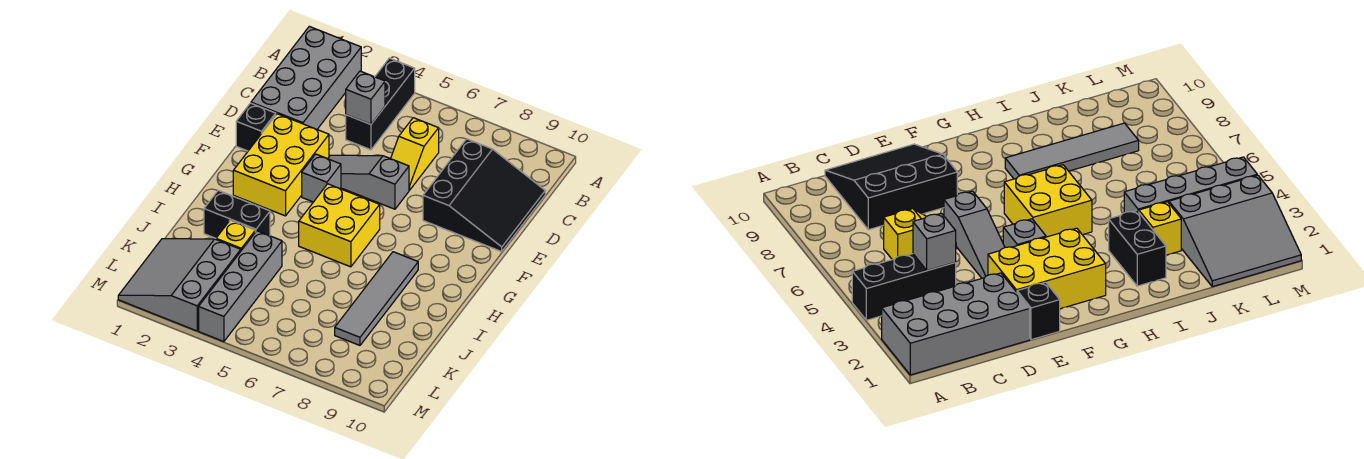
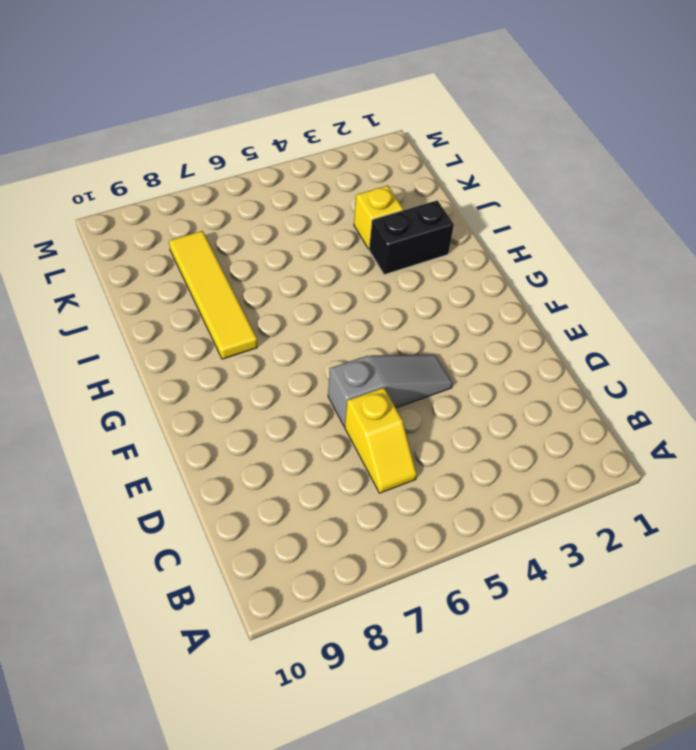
yellow 1x2 slope [345,388,417,493] -> yellow 1x2 slope turned to [391,118,439,190]
yellow 1x4 tile [169,231,257,359] -> grey 1x4 tile [335,252,418,345]
none -> grey 2x4 brick [251,26,361,129]
none -> black 1x3 brick [346,58,415,150]
none -> black 3x3 slope [423,139,545,252]

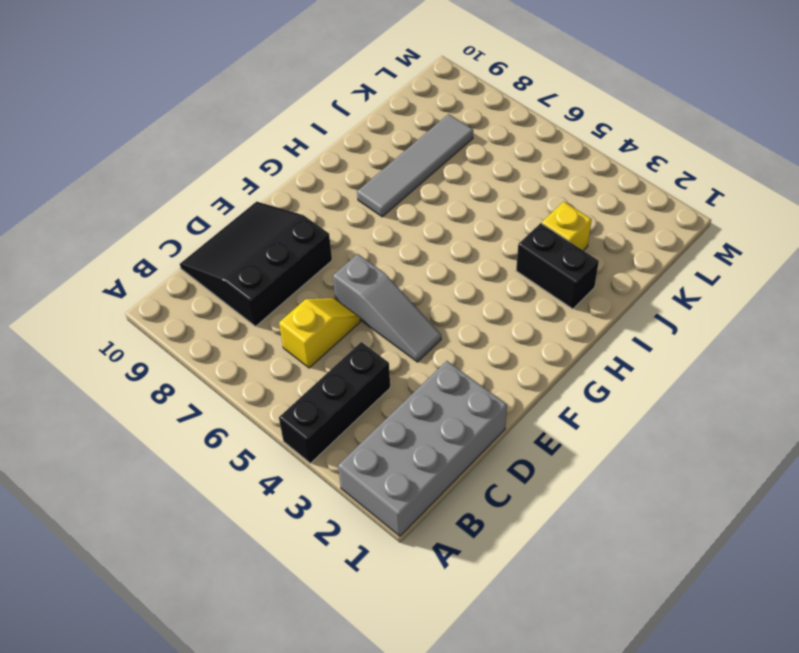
none -> black 1x1 brick [236,103,276,151]
none -> yellow 2x3 brick [233,114,329,216]
none -> grey 1x1 brick [302,154,341,202]

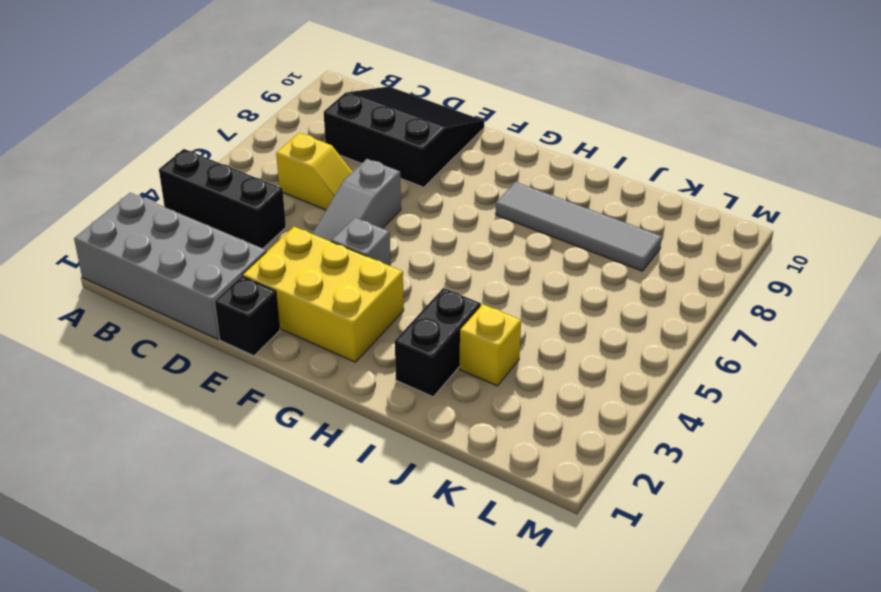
none -> yellow 2x2 brick [299,184,380,267]
none -> grey 1x4 brick [199,231,282,342]
none -> grey 3x3 slope [118,239,241,331]

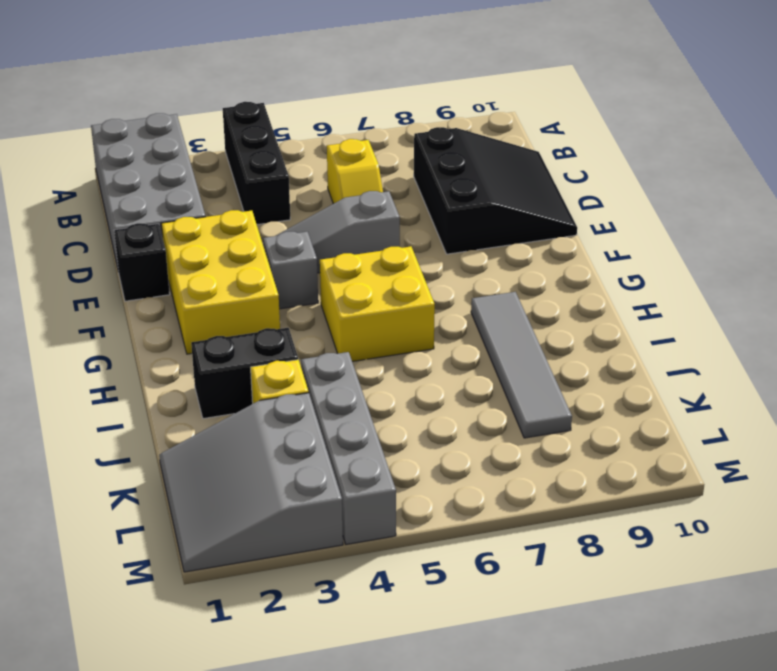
none -> grey 1x1 brick [346,71,385,124]

